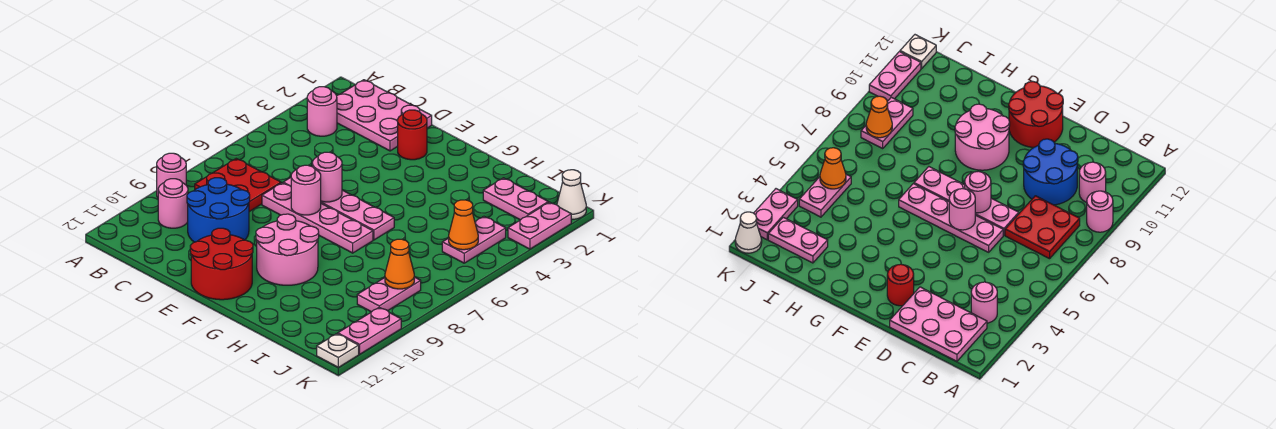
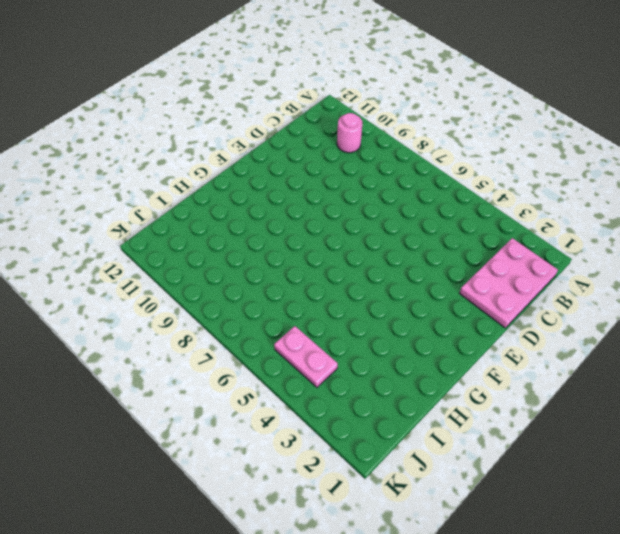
none -> pink 1x1 round brick [157,153,186,197]
none -> pink 1x1 round brick [307,87,337,136]
none -> red 2x2 plate [195,159,281,212]

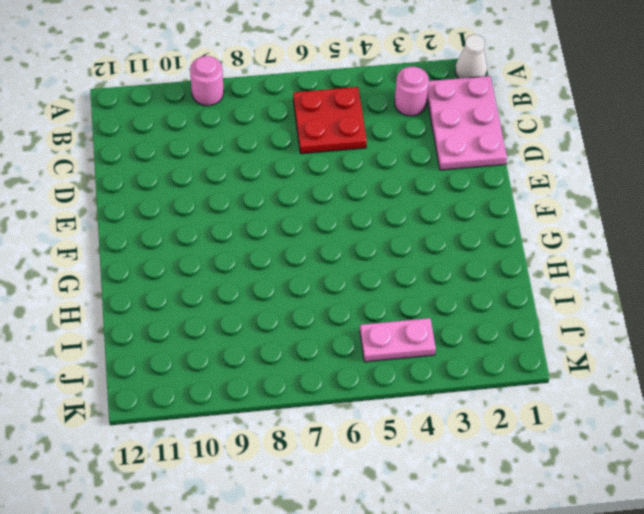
white 1x1 cone [455,34,487,78] -> white 1x1 cone moved to [557,170,586,219]
red 2x2 plate [293,87,367,154] -> red 2x2 plate moved to [195,159,281,212]
none -> pink 1x1 round brick [158,179,188,228]
none -> blue 2x2 round brick [187,178,250,242]
none -> pink 1x4 plate [283,177,394,240]

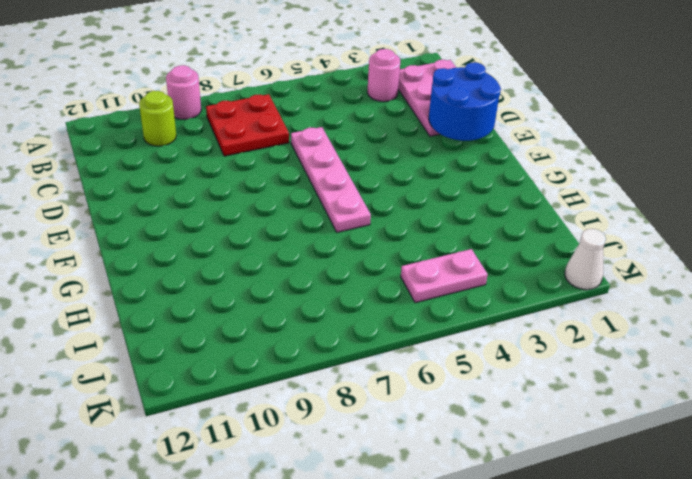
lime 1x1 round brick [139,91,176,146] -> pink 1x1 round brick [158,179,188,228]
blue 2x2 round brick [429,62,501,141] -> blue 2x2 round brick moved to [187,178,250,242]
none -> pink 1x4 plate [262,183,373,253]
none -> red 1x1 round brick [398,110,427,160]
none -> red 2x2 round brick [190,228,253,300]

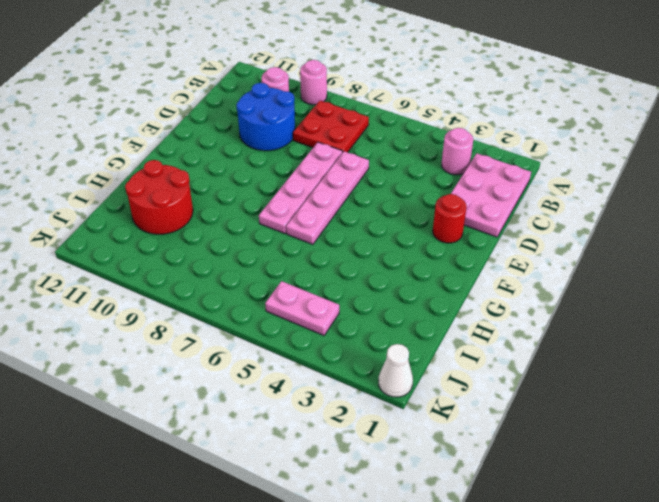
red 2x2 round brick [125,160,193,234] -> red 2x2 round brick moved to [190,228,253,300]
none -> pink 2x2 round brick [256,214,319,285]
none -> pink 1x2 plate [483,178,548,220]
none -> pink 1x2 plate [357,277,421,312]

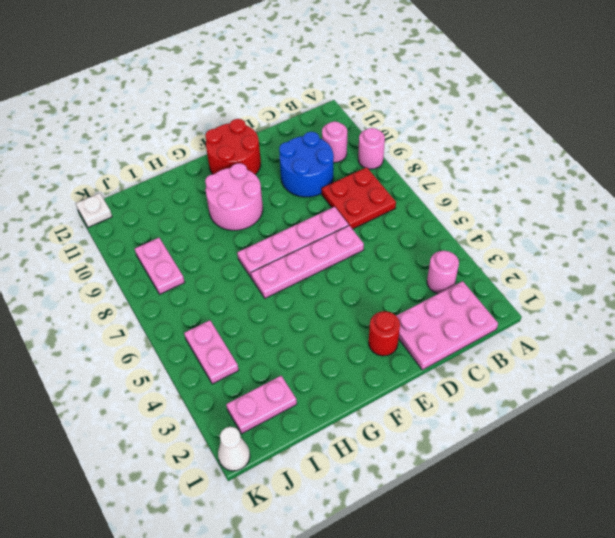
none -> pink 1x2 plate [508,202,571,249]
none -> pink 1x2 plate [338,307,401,354]
none -> pink 1x1 round brick [312,152,342,202]

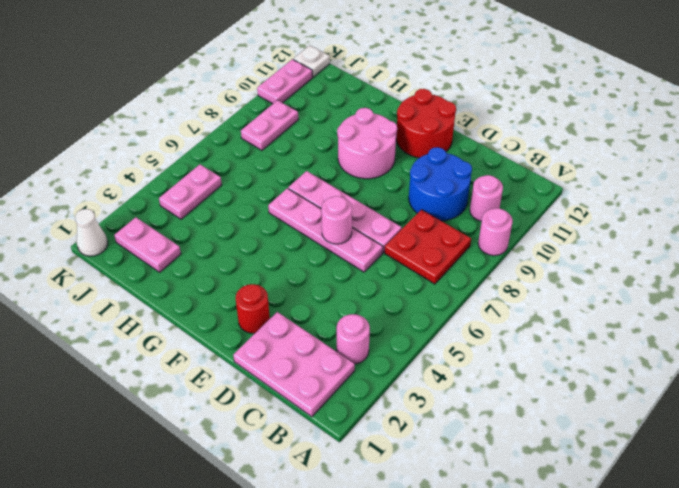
none -> pink 1x2 plate [508,202,571,249]
none -> pink 1x1 round brick [291,165,321,215]
none -> orange 1x1 cone [449,200,478,250]

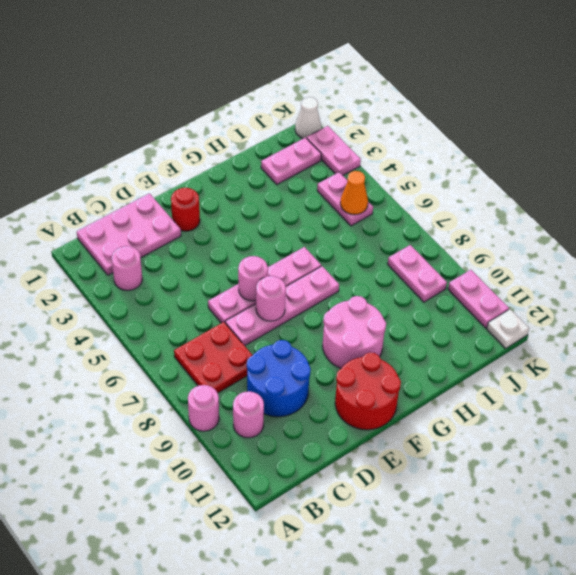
none -> orange 1x1 cone [385,239,414,289]

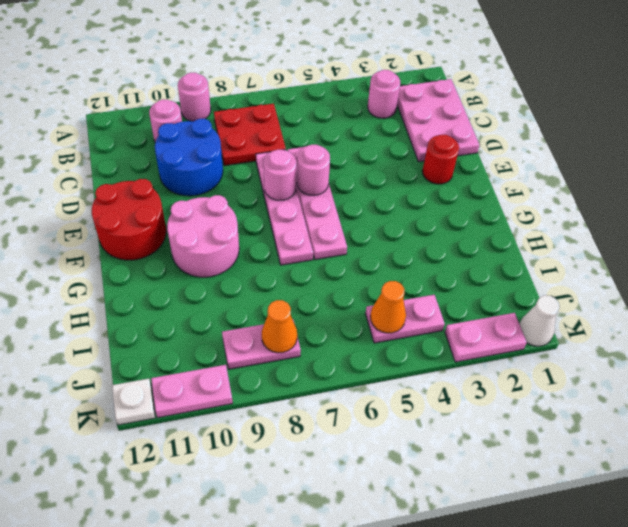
none -> pink 1x2 plate [483,178,548,220]

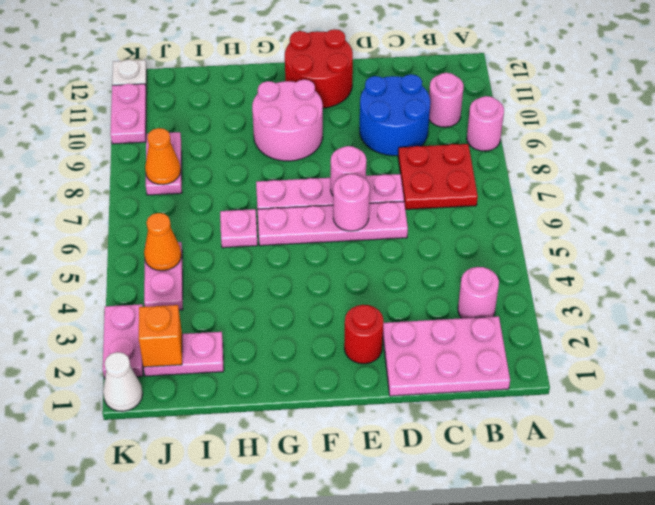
pink 1x1 plate [220,209,258,248] -> none
orange 1x1 brick [139,305,182,367] -> none

